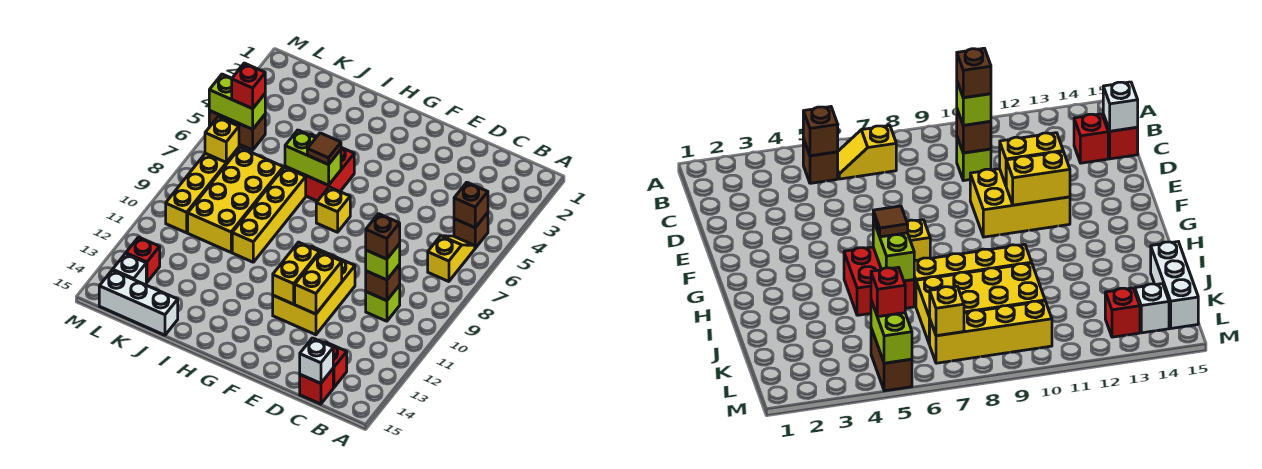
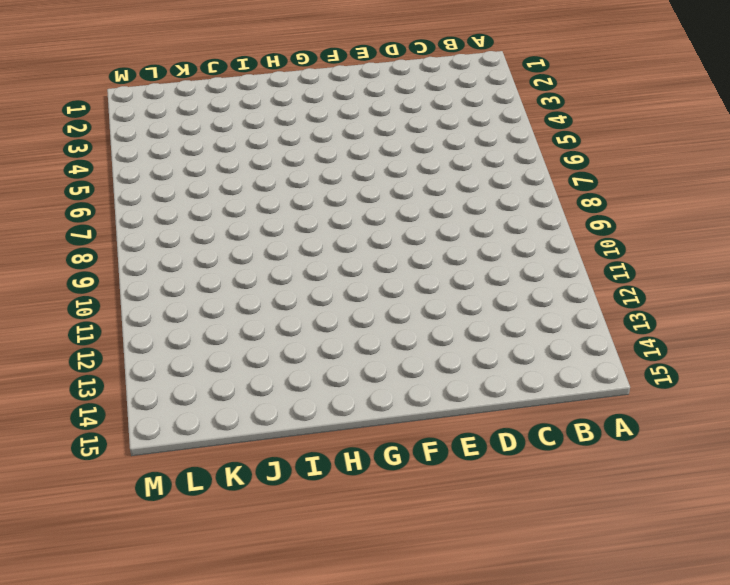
none -> brown 1x1 brick [454,213,488,248]
none -> yellow 1x2 slope [428,236,475,282]
none -> lime 1x1 brick [366,285,400,321]

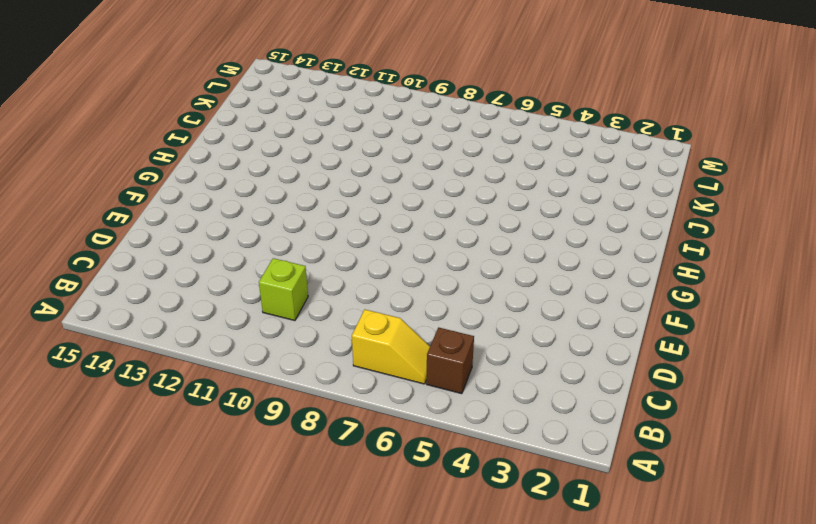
none -> red 1x1 brick [325,342,347,387]
none -> red 1x1 brick [300,369,333,404]
none -> yellow 2x3 brick [273,247,355,335]

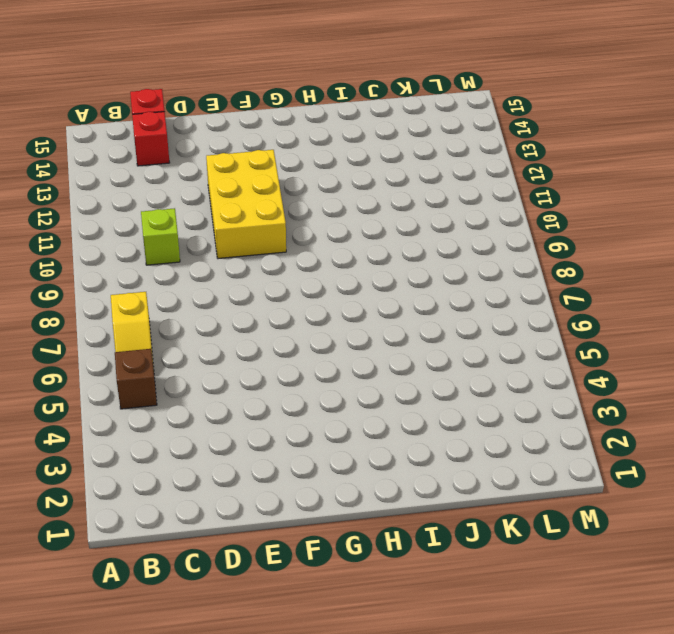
none -> yellow 1x1 brick [316,187,350,232]
none -> red 2x2 brick [285,134,354,201]
none -> yellow 1x4 brick [232,167,306,262]

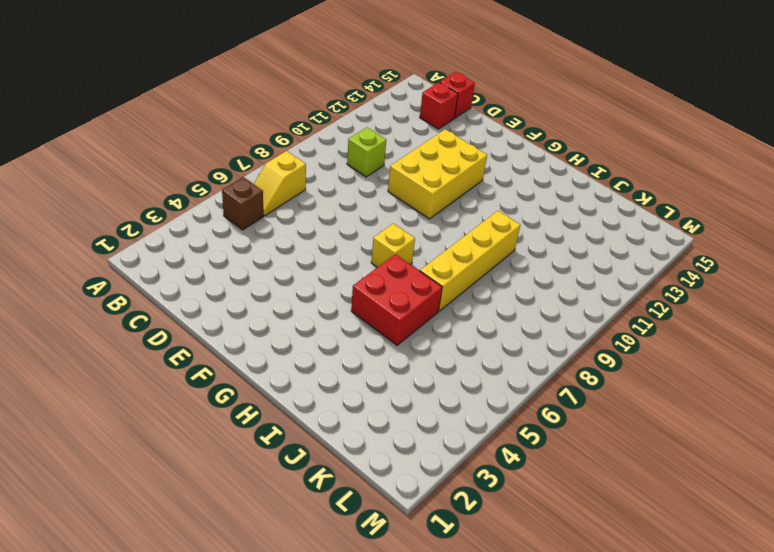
none -> yellow 2x4 brick [188,148,283,252]
none -> white 1x3 brick [99,270,178,335]
none -> brown 1x2 brick [209,111,265,150]

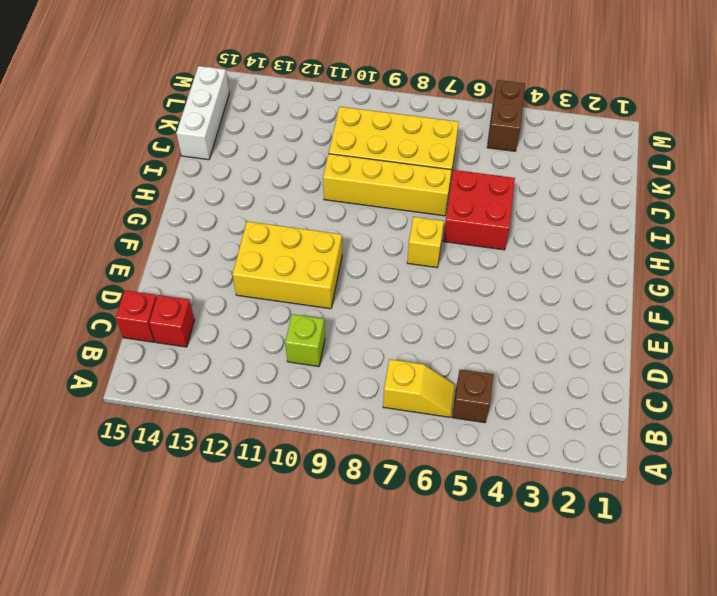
none -> yellow 1x4 brick [166,147,239,233]
none -> red 1x1 brick [126,237,160,282]
none -> white 1x1 brick [113,254,146,285]

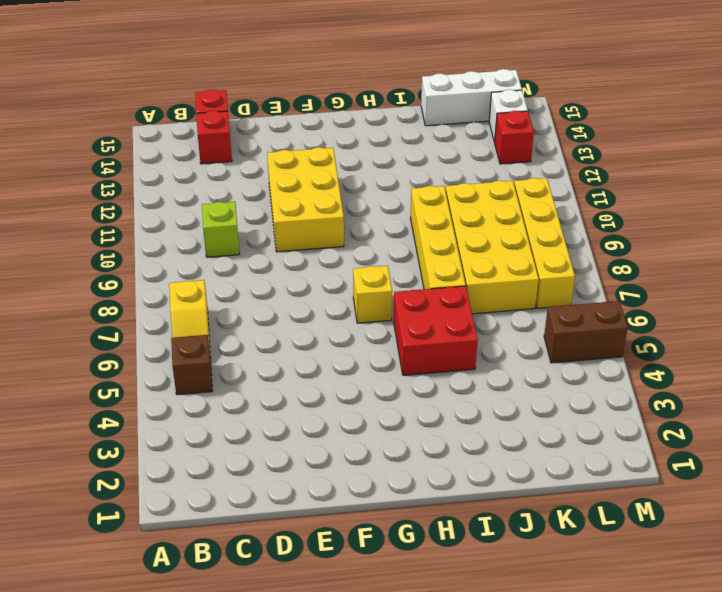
none -> brown 1x1 brick [454,182,488,228]
none -> brown 1x1 brick [366,265,400,301]
none -> white 1x1 brick [300,338,333,383]

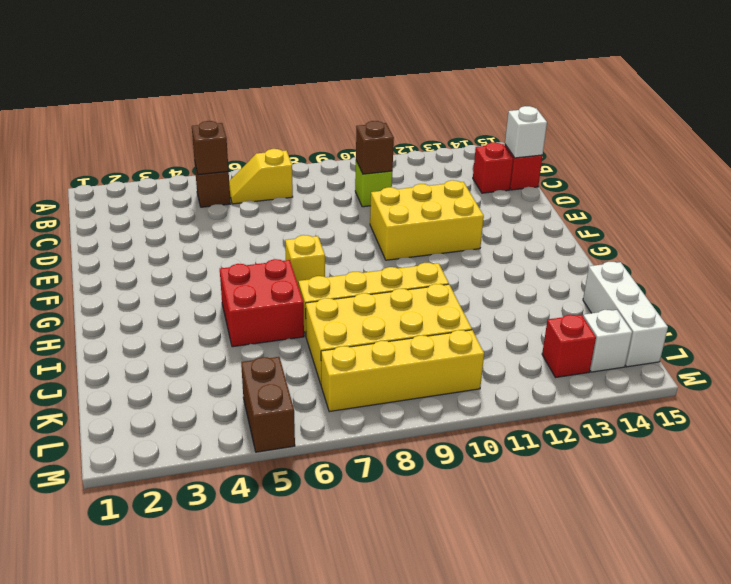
none -> yellow 1x2 brick [295,252,342,314]
none -> yellow 1x2 brick [273,242,320,304]
none -> lime 1x2 brick [285,130,341,185]

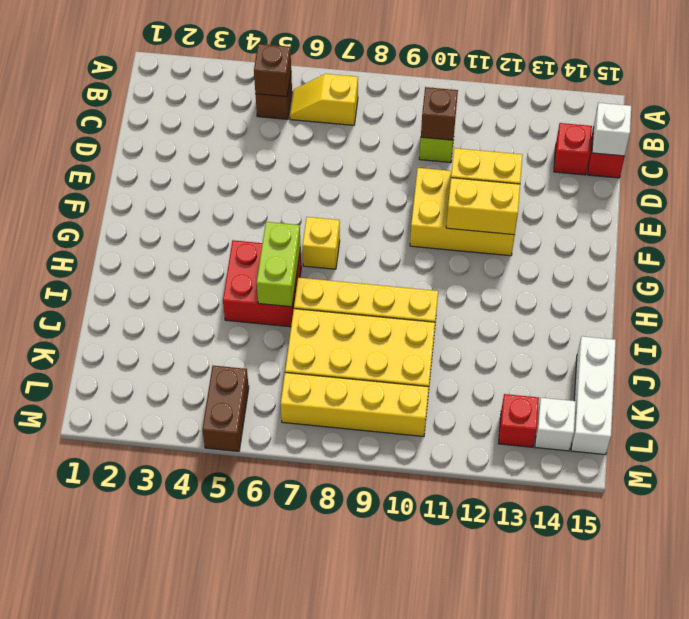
none -> lime 1x2 brick [209,74,265,129]
none -> yellow 1x1 brick [205,117,239,162]
none -> lime 1x1 brick [366,244,400,280]

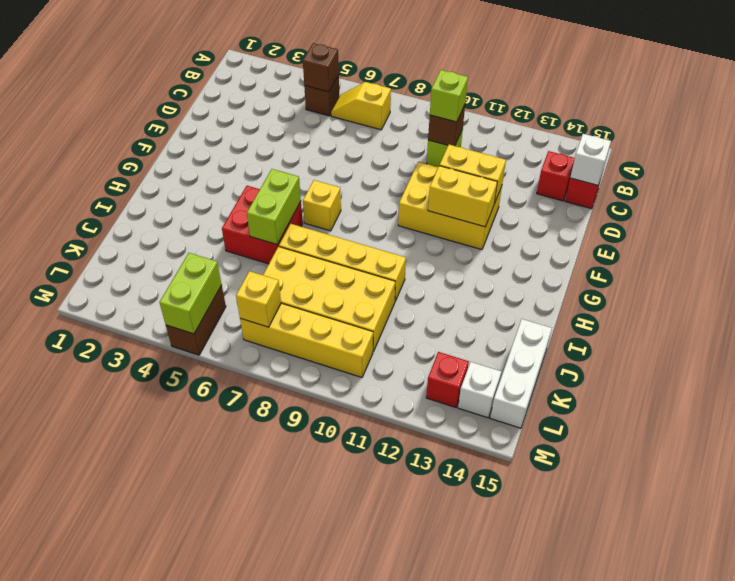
none -> brown 1x1 tile [307,133,341,165]
none -> red 1x1 brick [232,63,265,109]
none -> brown 1x1 brick [366,214,400,259]

